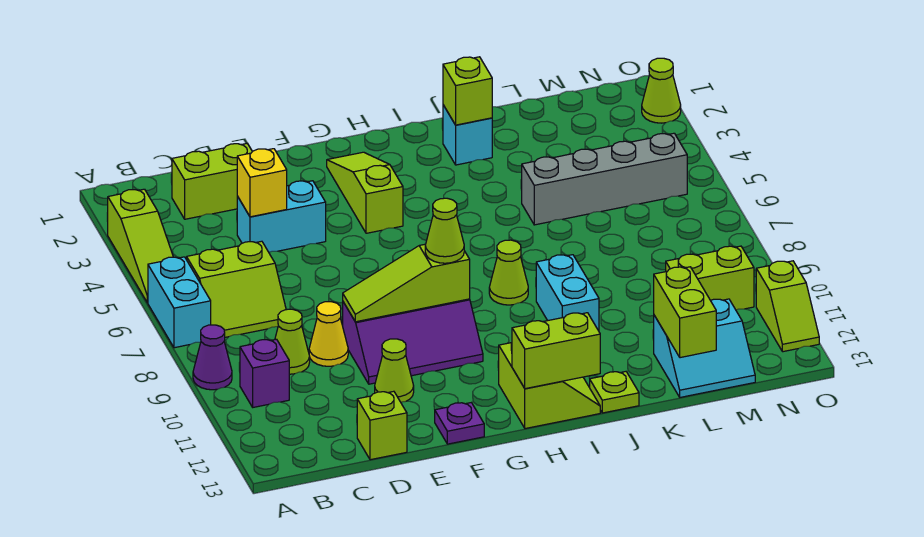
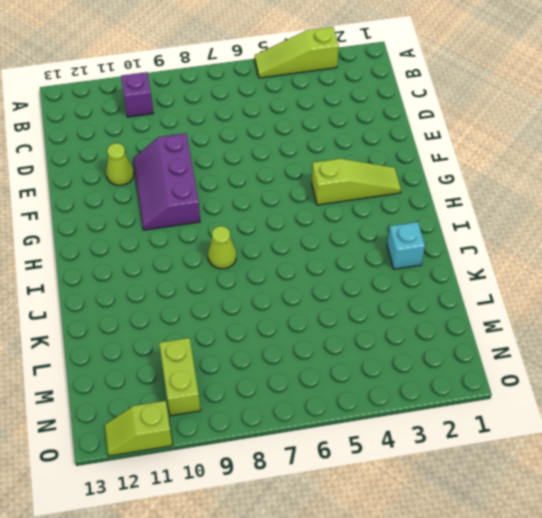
none -> cyan 1x2 brick [148,257,211,348]
none -> purple 1x1 cone [193,325,232,390]
none -> lime 2x2 slope [187,241,286,337]
none -> lime 1x2 brick [172,144,252,219]

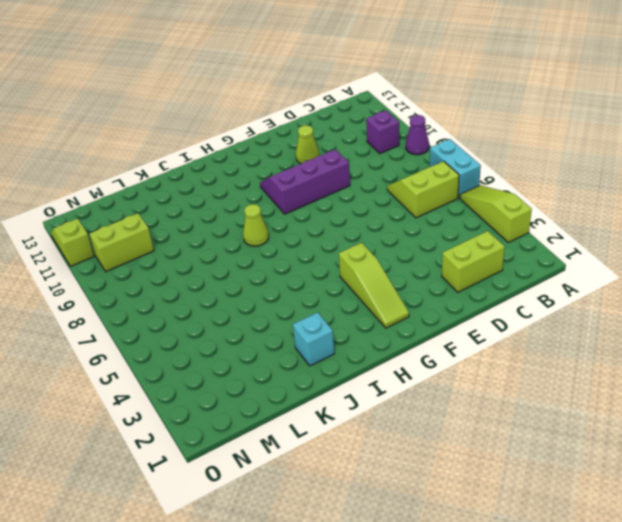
none -> lime 1x1 cone [275,309,310,374]
none -> cyan 1x2 brick [237,181,326,252]
none -> yellow 1x1 cone [309,302,348,366]
none -> lime 1x1 brick [357,391,407,460]

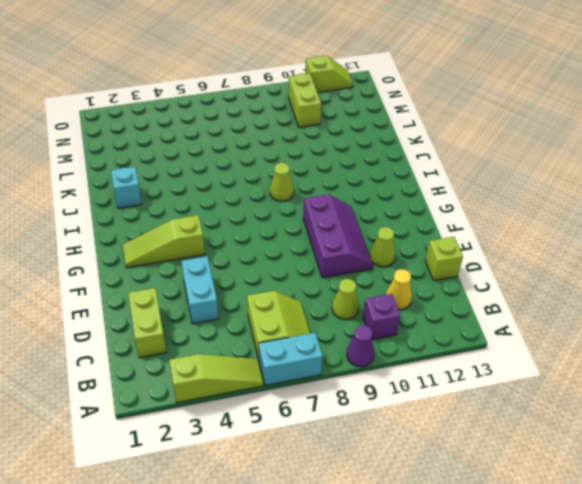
yellow 1x1 cone [386,269,412,310] -> yellow 1x1 cone moved to [309,302,348,366]
none -> purple 1x1 plate [435,403,484,444]
none -> lime 2x2 slope [499,343,600,429]
none -> cyan 1x2 brick [536,255,599,331]
none -> lime 1x1 plate [590,372,639,413]

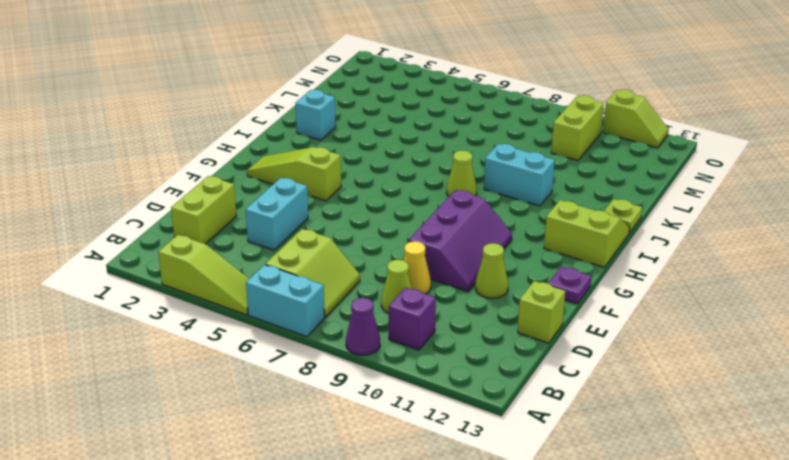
none -> grey 1x4 brick [522,133,687,225]
none -> cyan 2x2 slope [654,299,755,397]
none -> lime 1x1 cone [642,58,681,123]
none -> yellow 1x1 brick [237,149,287,217]

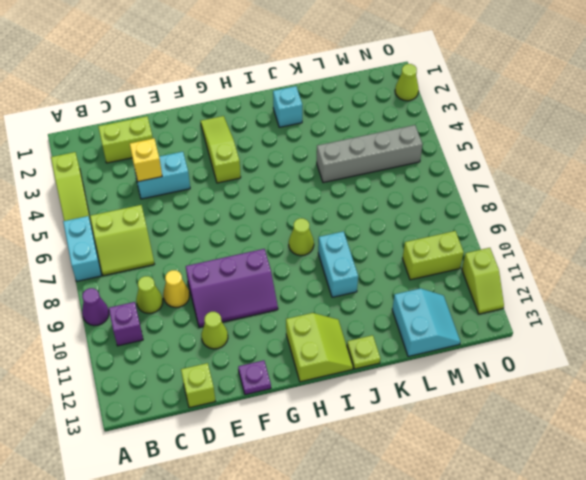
cyan 2x2 slope [392,288,460,357] -> cyan 2x2 slope turned to [654,299,755,397]
none -> lime 1x3 slope [343,244,470,322]
none -> lime 1x2 brick [512,313,600,389]
none -> lime 1x1 brick [443,57,492,125]
none -> lime 1x2 brick [654,267,716,358]

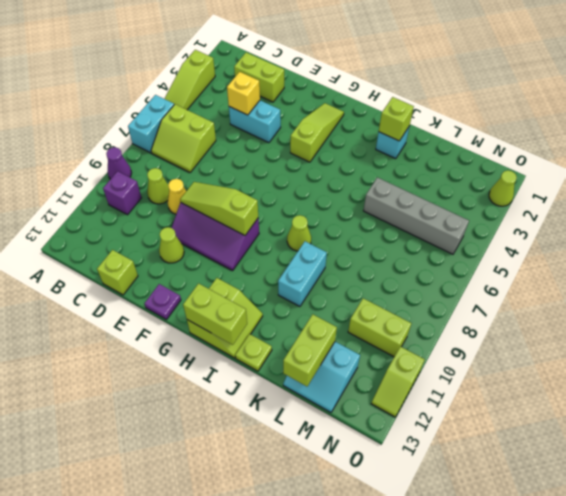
none -> lime 1x1 cone [425,198,464,263]

